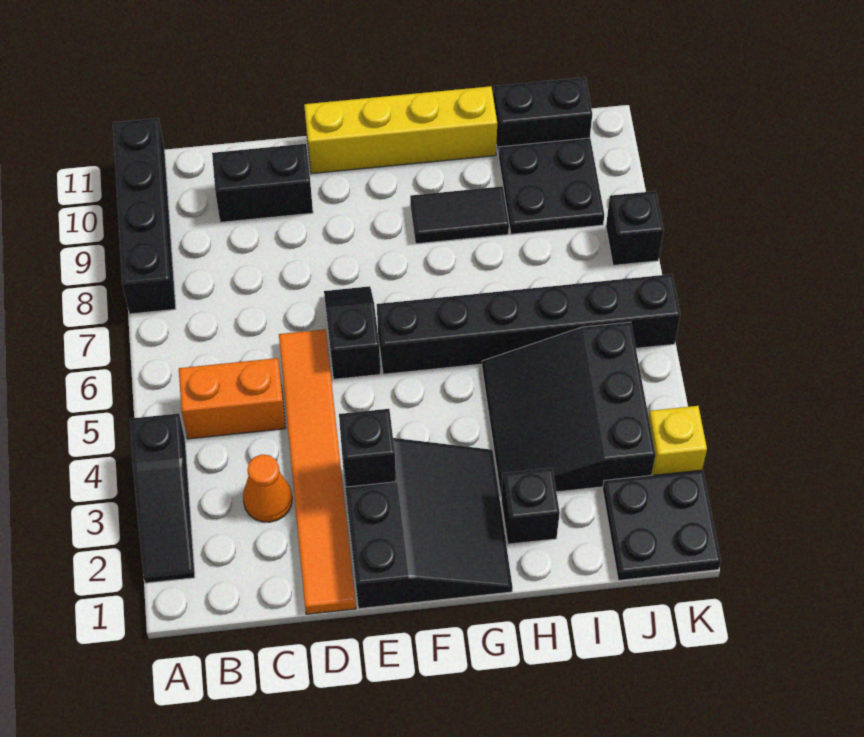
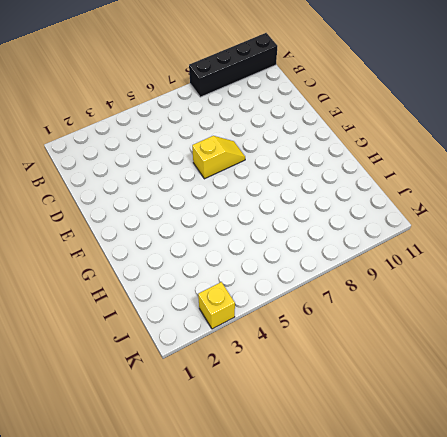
yellow 1x2 slope [192,136,245,179] -> black 1x2 slope [324,286,380,379]
none -> black 1x3 slope [130,414,195,583]
none -> orange 1x2 brick [179,358,286,439]
none -> orange 1x1 cone [243,454,292,522]

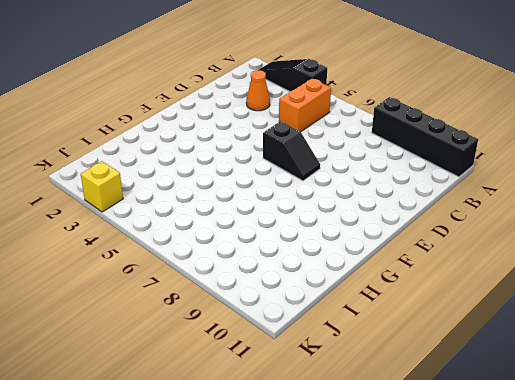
none -> black 1x2 brick [212,144,313,222]
none -> orange 1x6 tile [279,329,356,614]
none -> black 3x3 slope [341,438,513,609]

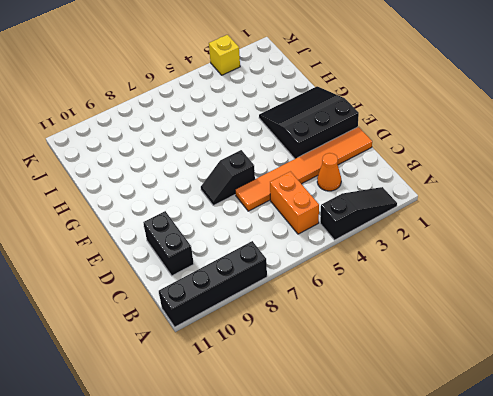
none -> yellow 1x4 brick [304,86,497,174]
none -> black 1x6 brick [377,274,680,374]
none -> black 1x2 tile [410,186,509,244]

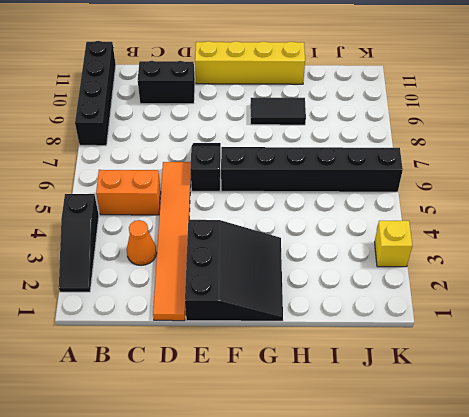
none -> black 1x1 brick [501,468,560,544]
none -> black 3x3 slope [482,322,656,497]
none -> black 2x2 plate [499,138,604,234]

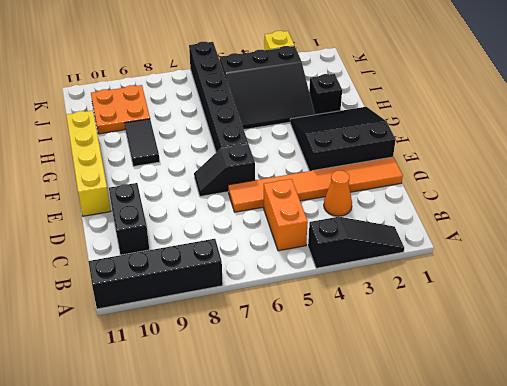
orange 2x2 plate [91,85,150,134] -> black 2x2 plate [499,138,604,234]
none -> black 1x2 brick [493,77,592,155]
none -> black 2x2 plate [603,470,721,580]
none -> black 1x1 brick [606,191,664,265]

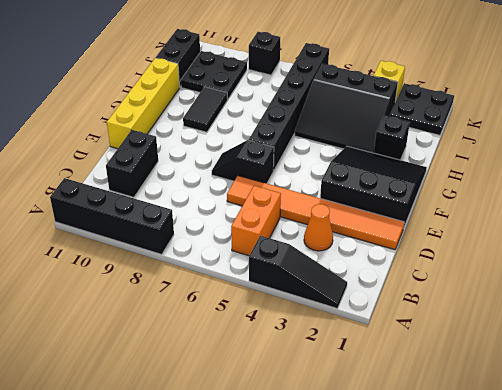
none -> black 1x1 brick [339,409,396,487]

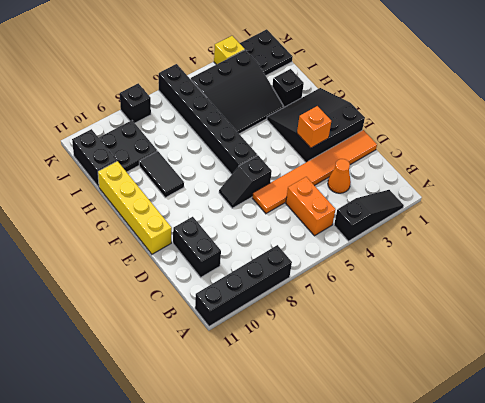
orange 1x1 brick [297,106,331,148] -> black 1x1 brick [339,409,396,487]

